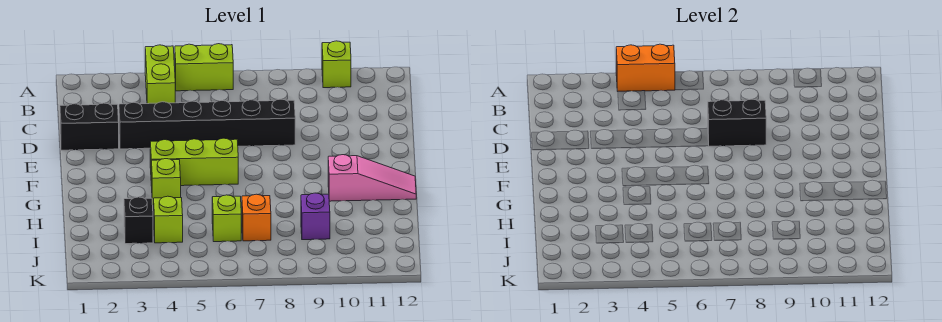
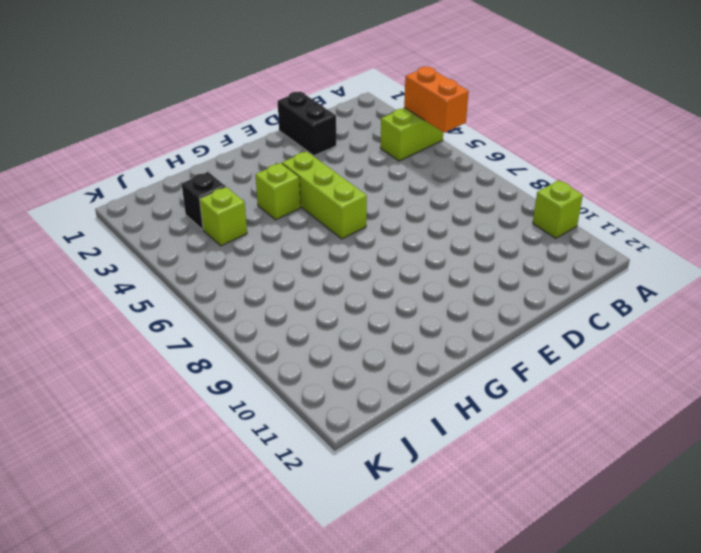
none -> lime 1x2 brick [175,44,233,91]
none -> black 1x6 brick [119,99,295,149]
none -> pink 1x3 slope [328,155,416,201]

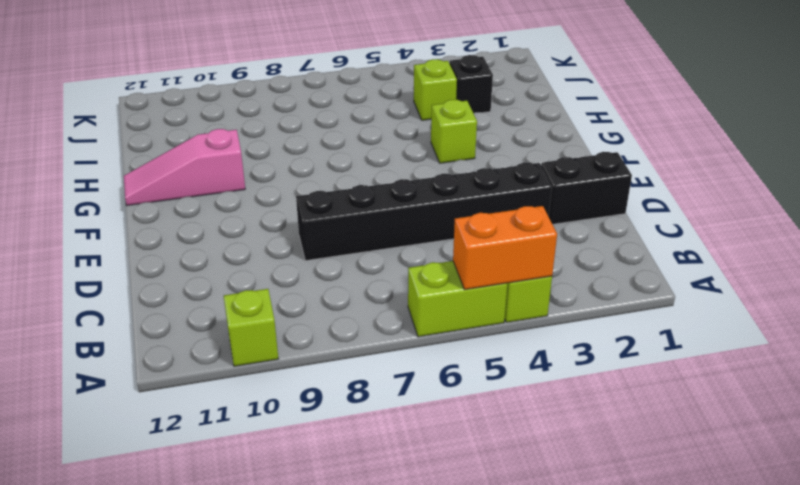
none -> lime 1x3 brick [150,138,238,186]
none -> lime 1x1 brick [212,195,241,242]
none -> orange 1x1 brick [242,194,271,241]

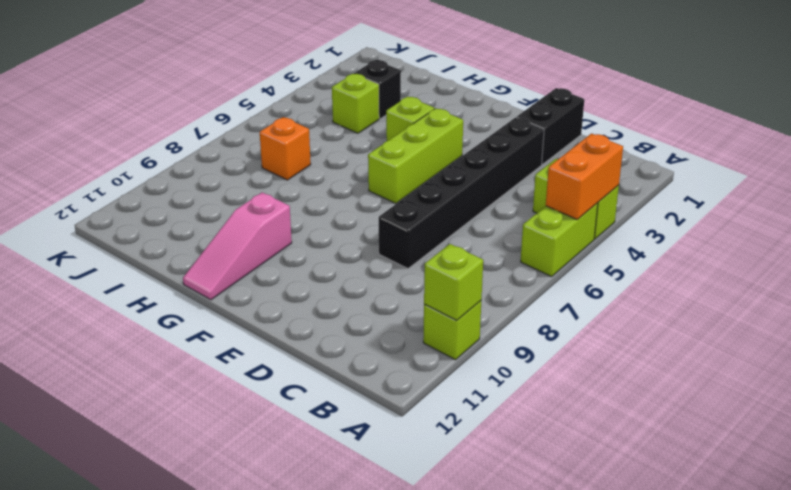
lime 1x1 brick [424,244,483,320] -> lime 1x1 brick moved to [212,195,241,242]
none -> purple 1x1 brick [301,193,330,240]
none -> black 1x2 brick [708,99,766,146]

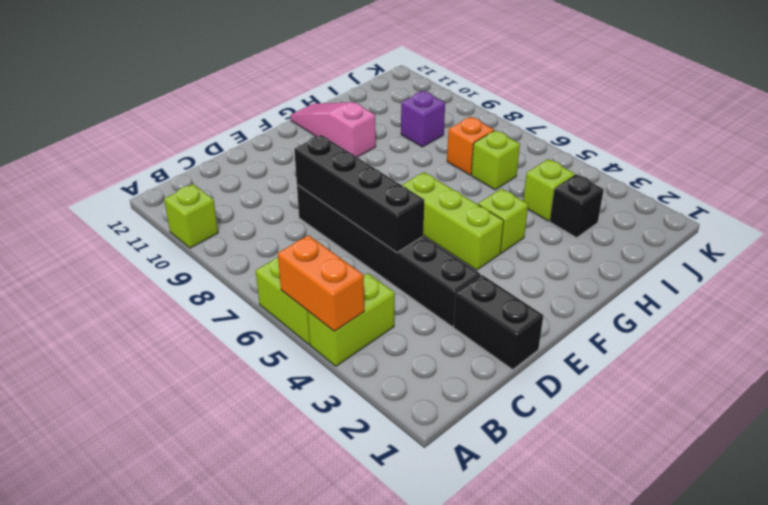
black 1x4 brick [294,135,425,252] -> black 1x2 brick [708,99,766,146]

